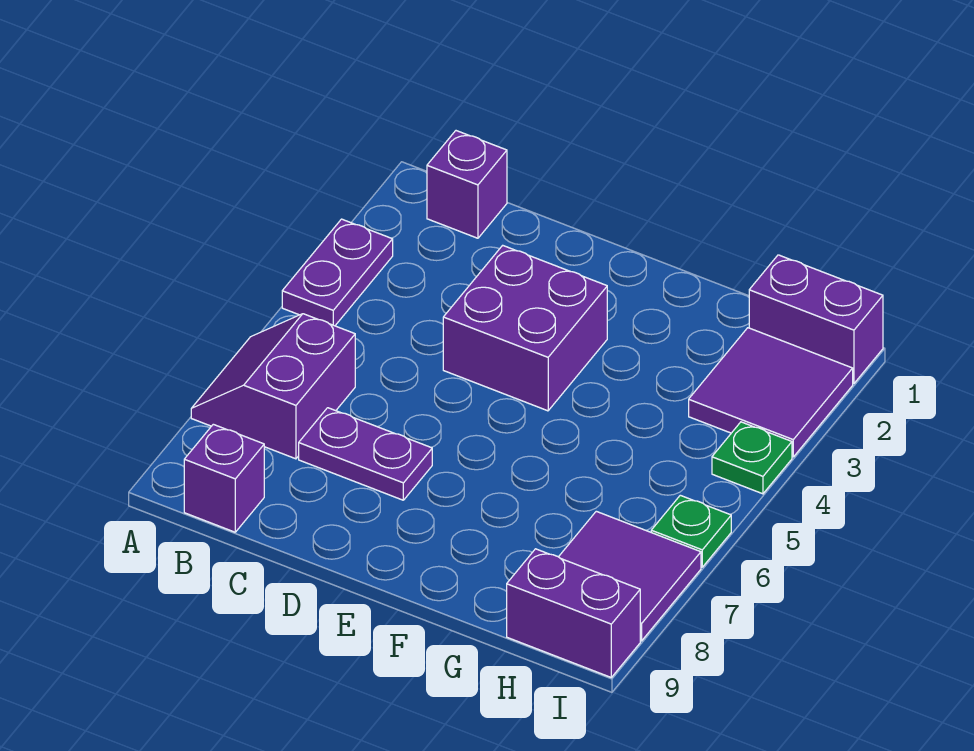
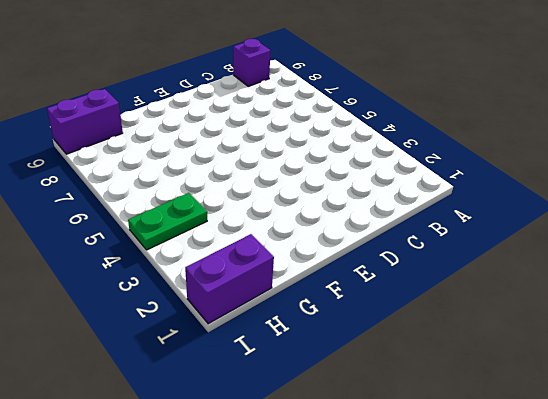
green 1x2 plate [128,193,207,250] -> green 1x1 plate [712,422,792,494]
none -> purple 1x2 plate [282,219,393,326]
none -> purple 2x2 slope [191,314,355,459]
none -> purple 1x1 brick [427,131,507,238]

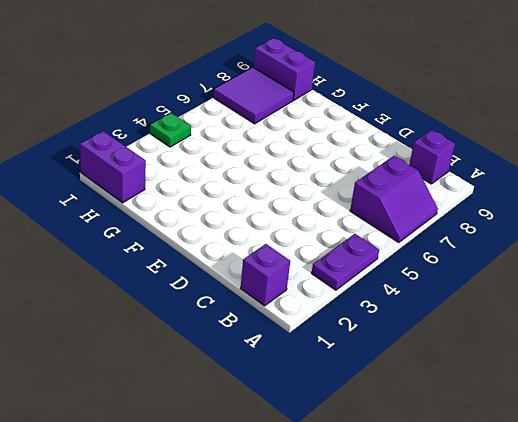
none -> purple 1x2 plate [299,408,432,500]
none -> purple 2x2 brick [443,245,607,411]
none -> purple 2x2 tile [689,328,853,457]

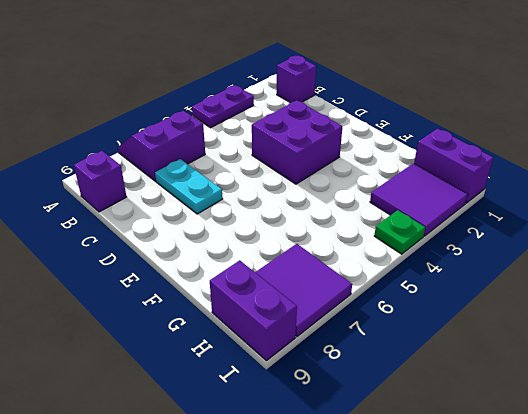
cyan 1x2 plate [155,159,223,214] -> purple 1x2 plate [299,408,432,500]
none -> green 1x1 plate [651,495,731,567]

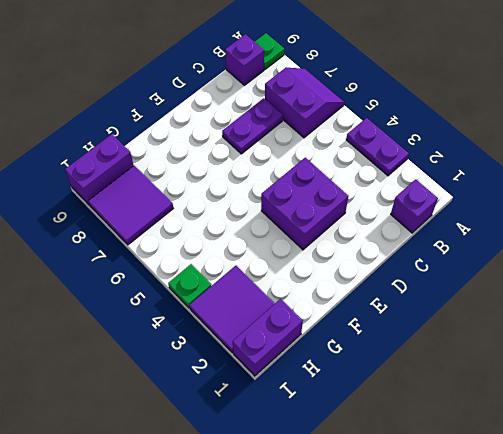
green 1x1 plate [255,33,284,69] -> green 1x1 plate moved to [651,495,731,567]

